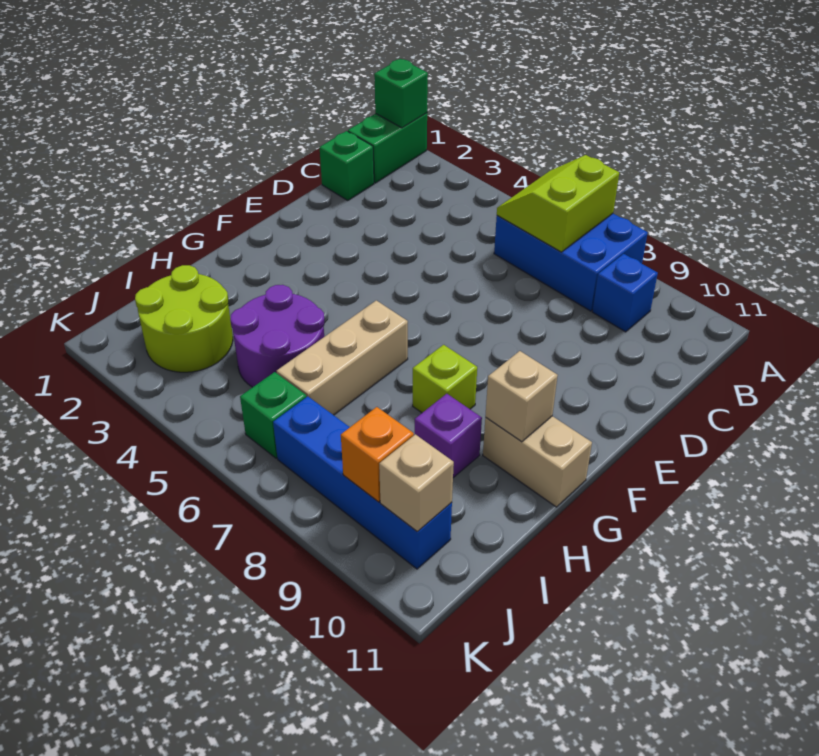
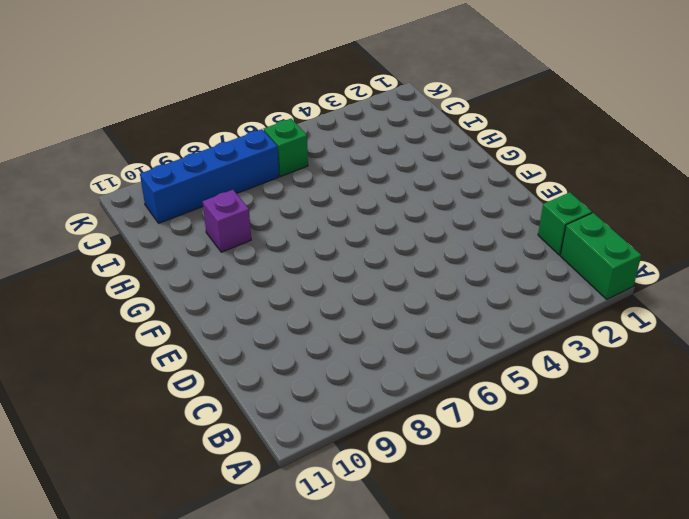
none -> blue 2x3 brick [494,214,648,311]
none -> blue 1x1 brick [593,254,658,332]
none -> tan 1x3 brick [277,300,408,415]

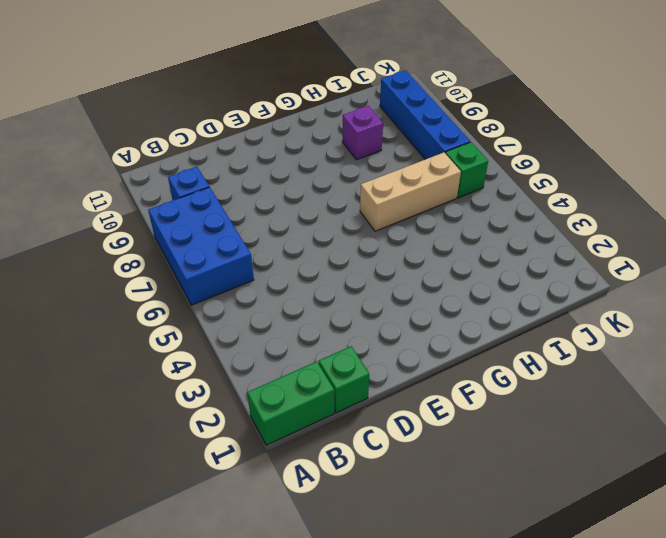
none -> lime 1x1 brick [413,345,477,413]
none -> tan 1x2 brick [483,416,592,507]
none -> purple 2x2 round brick [230,285,324,387]

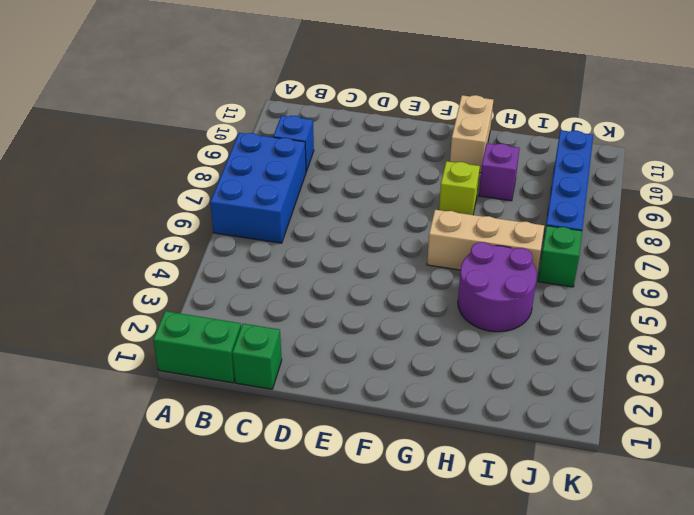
none -> lime 2x2 round brick [135,265,233,372]
none -> green 1x1 brick [374,59,428,128]
none -> lime 2x2 slope [497,155,619,252]

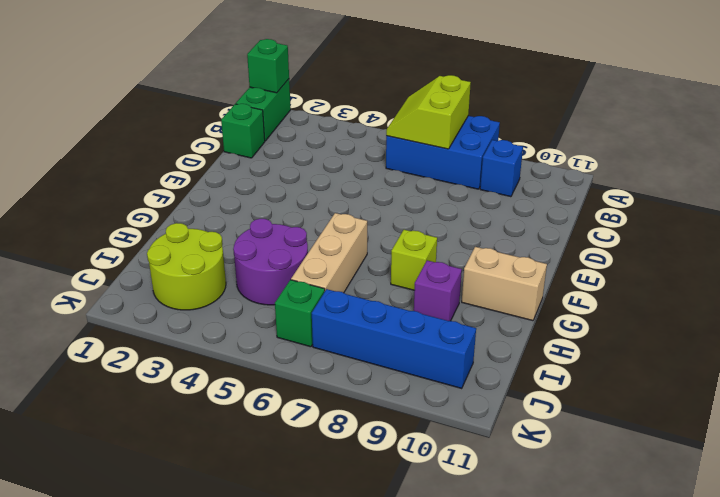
none -> tan 1x1 brick [485,351,558,442]
none -> orange 1x1 brick [341,407,414,502]
none -> tan 1x1 brick [379,434,454,532]

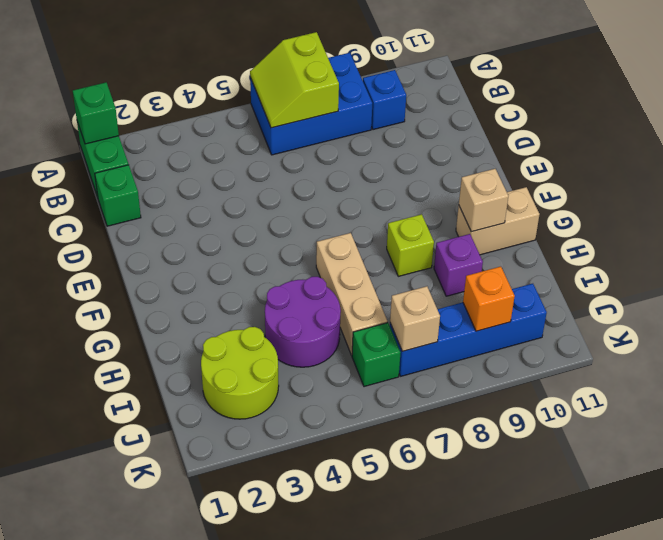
tan 1x1 brick [390,286,440,351] -> tan 1x1 brick moved to [379,434,454,532]

